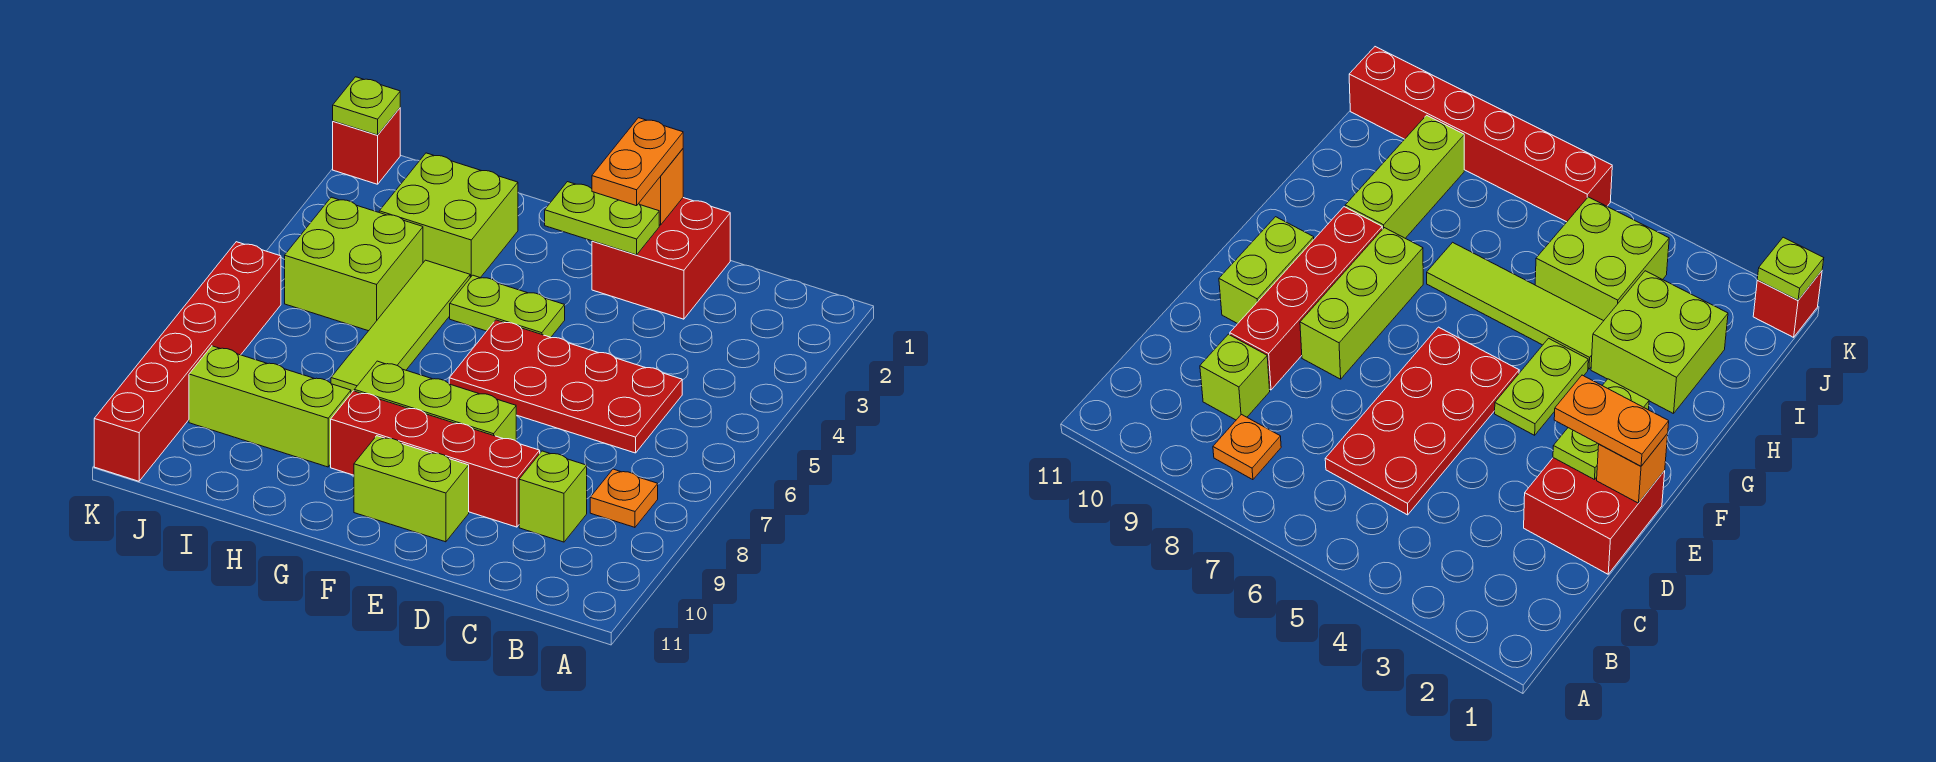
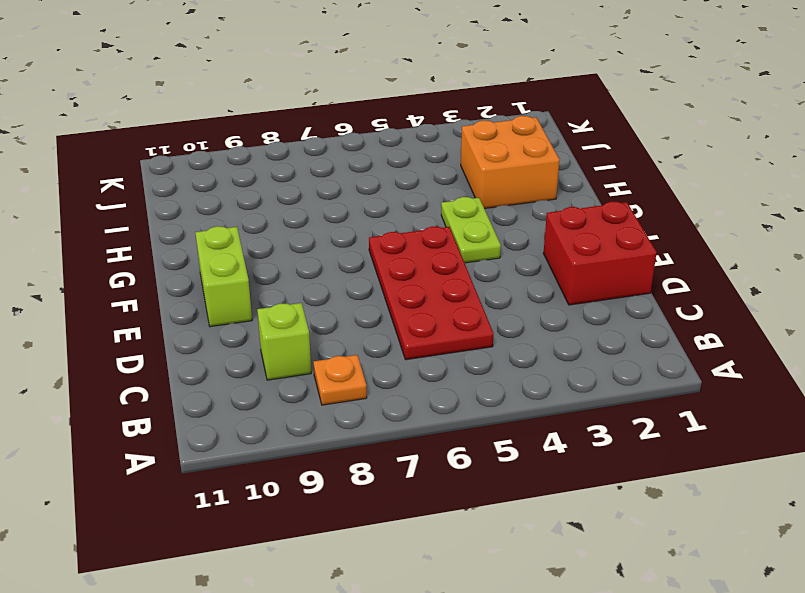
orange 2x2 brick [461,116,560,209] -> lime 2x2 brick [379,153,518,278]
none -> red 1x4 brick [331,391,540,527]
none -> lime 1x3 brick [354,361,516,441]
none -> lime 1x4 tile [331,260,470,393]

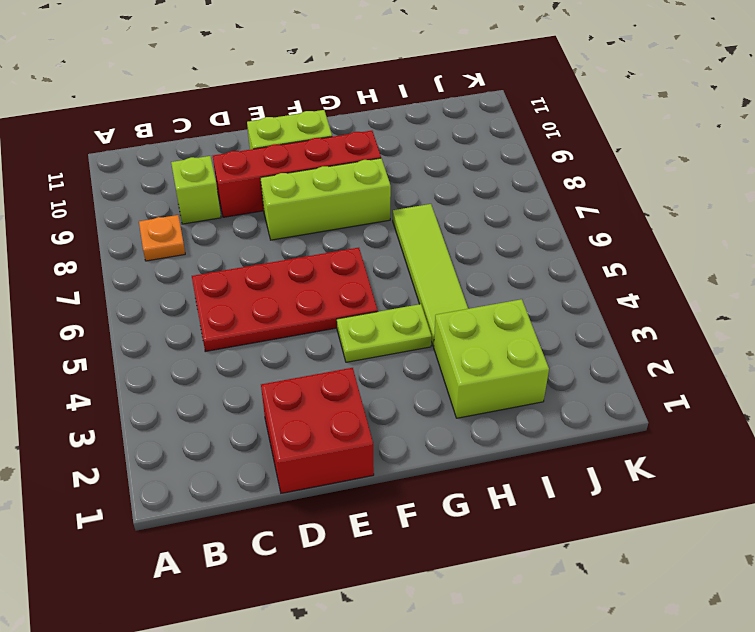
none -> lime 1x3 brick [189,346,351,467]
none -> lime 2x2 brick [285,197,423,331]
none -> red 1x1 brick [333,108,400,184]

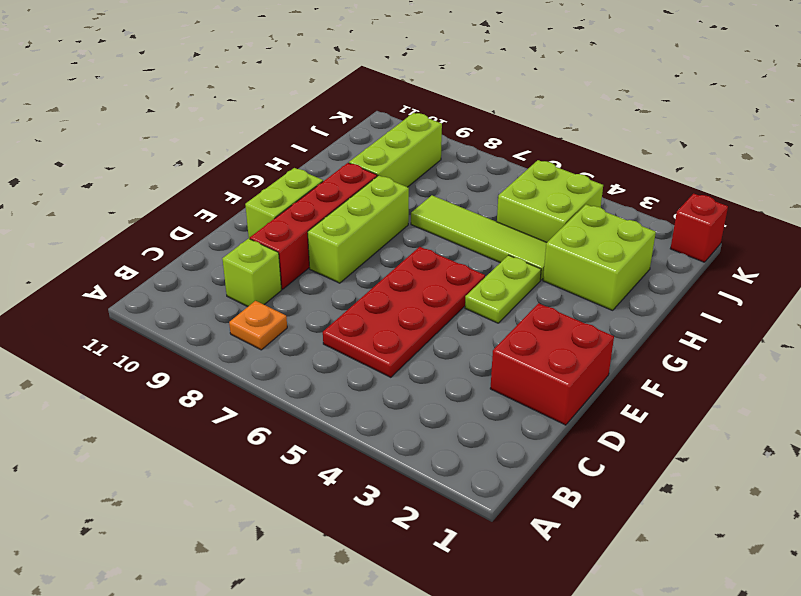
none -> red 1x6 brick [94,242,281,481]
none -> orange 1x1 brick [639,149,683,225]
none -> lime 1x2 plate [545,182,659,255]

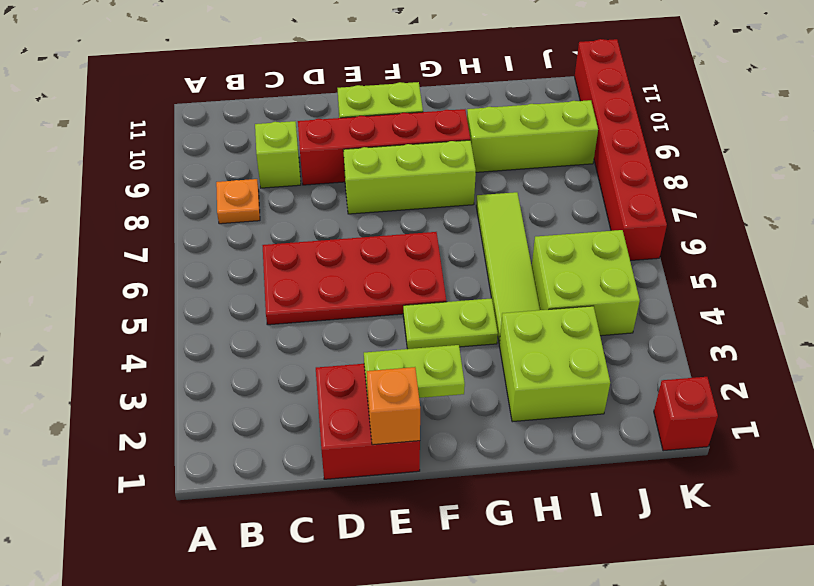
none -> lime 1x1 plate [333,77,400,135]
none -> orange 1x2 plate [592,118,683,206]

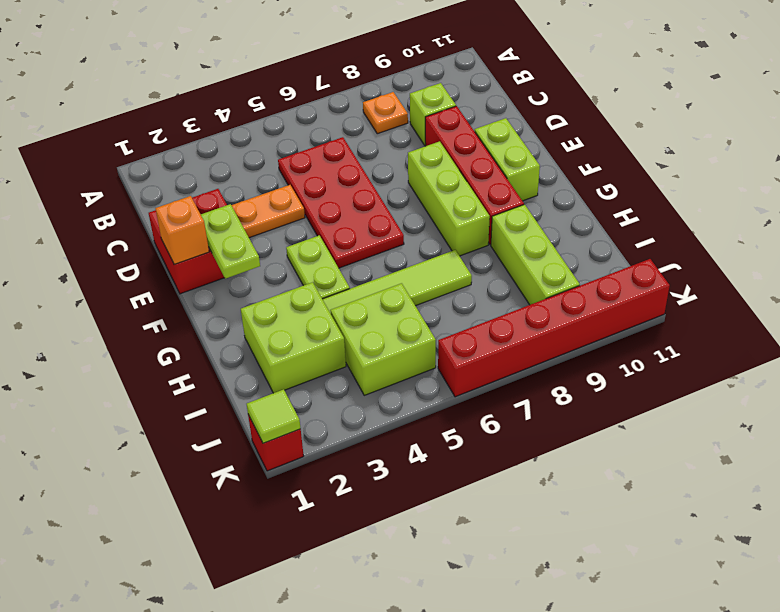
orange 1x2 plate [231,185,305,238] -> orange 1x2 plate moved to [592,118,683,206]
lime 1x1 tile [247,389,301,443] -> lime 1x1 plate [333,77,400,135]

